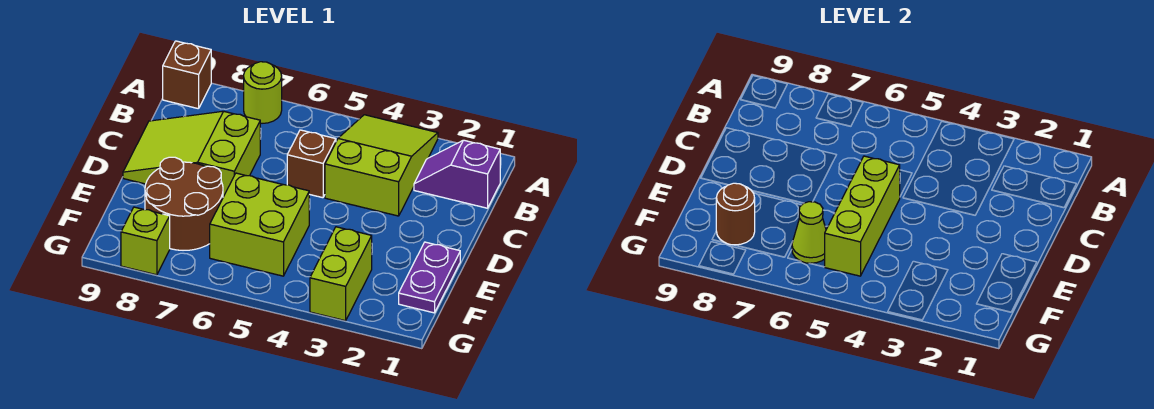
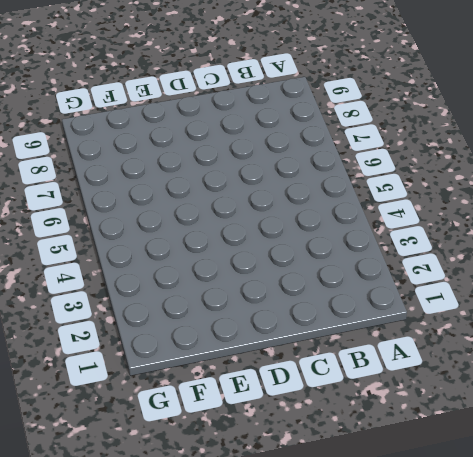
none -> lime 2x3 slope [325,115,438,216]
none -> lime 1x1 round brick [244,62,282,123]
none -> brown 1x1 brick [163,41,211,109]

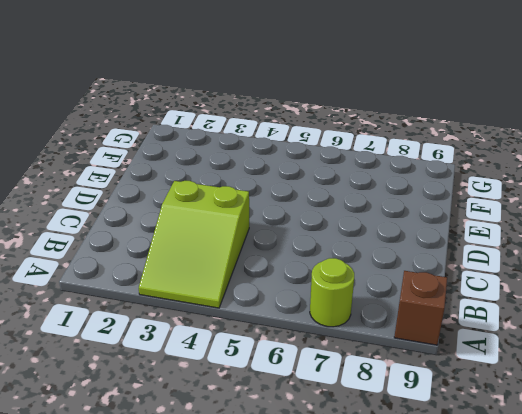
none -> purple 1x2 slope [414,140,500,208]
none -> brown 1x1 brick [287,130,336,198]
none -> lime 2x3 slope [123,111,260,197]

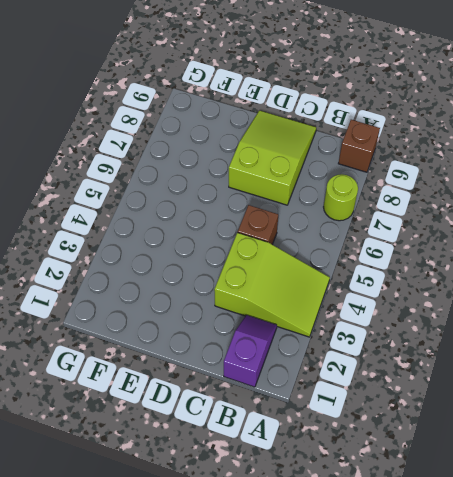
none -> purple 1x2 plate [399,242,460,313]
none -> lime 2x2 brick [210,173,309,276]
none -> brown 2x2 round brick [145,157,223,250]

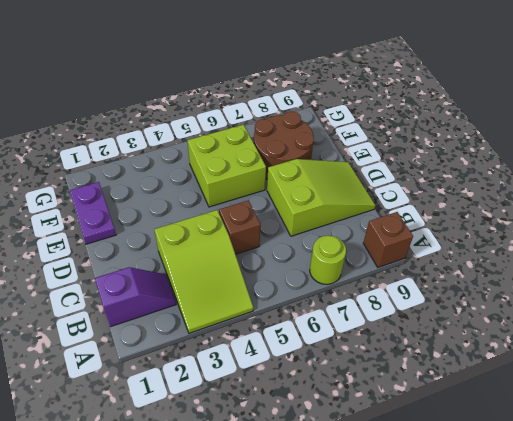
none -> lime 1x2 brick [310,227,372,321]
none -> lime 1x1 brick [121,207,170,275]
none -> lime 1x3 brick [825,156,900,276]

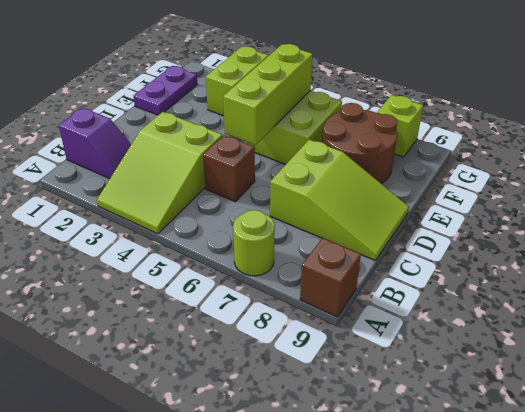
none -> lime 1x1 cone [792,202,826,263]
none -> brown 1x1 round brick [716,183,755,245]

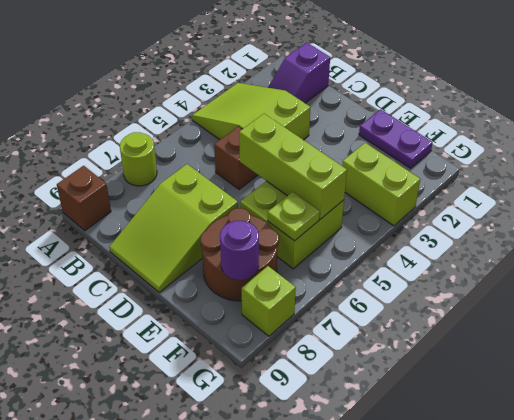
lime 1x1 plate [268,192,320,241] -> lime 1x1 cone [792,202,826,263]
purple 1x1 round brick [220,221,259,280] -> brown 1x1 round brick [716,183,755,245]

